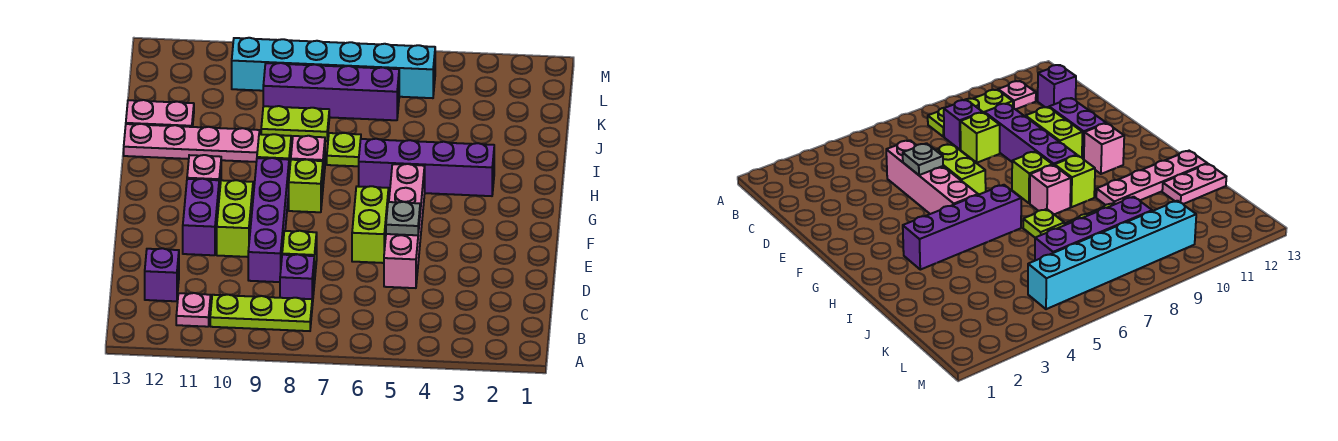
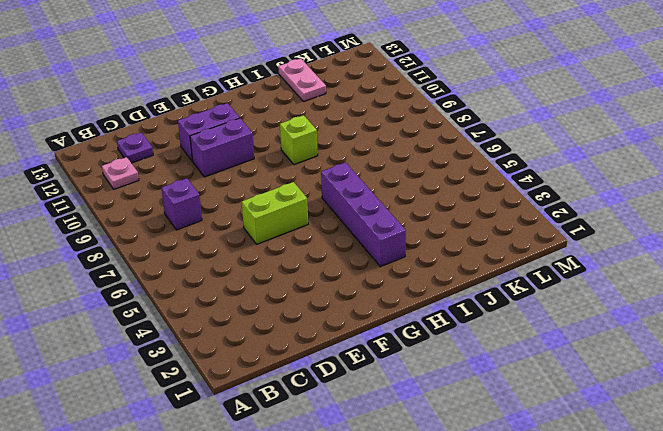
purple 1x1 plate [117,133,153,163] -> purple 1x1 brick [145,248,179,301]
purple 1x2 brick [190,118,254,177] -> lime 1x2 brick [217,180,253,257]
none -> lime 1x3 plate [210,295,312,331]
none -> pink 1x4 brick [384,164,425,288]
none -> lime 1x1 brick [282,231,317,283]

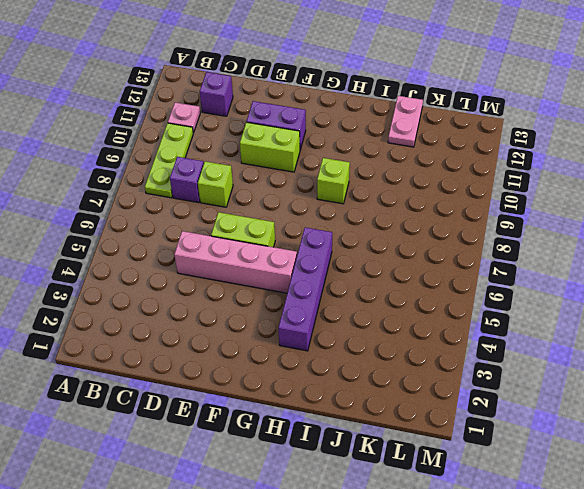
none -> purple 1x4 brick [248,158,289,282]
none -> lime 1x1 brick [289,159,323,212]
none -> pink 1x1 brick [187,155,221,195]

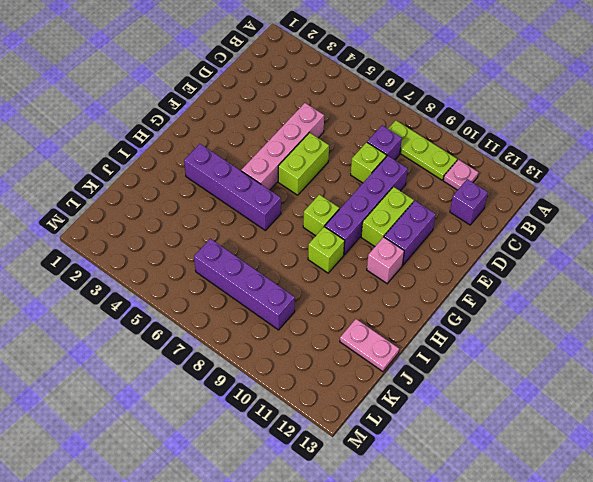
none -> pink 1x1 brick [291,136,325,184]
none -> lime 1x1 plate [327,133,361,166]
none -> pink 1x4 plate [124,124,260,162]

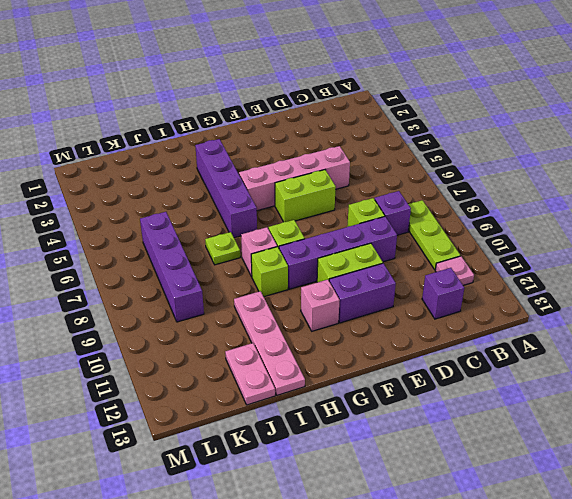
none -> lime 1x2 plate [261,106,329,141]
none -> cyan 1x6 brick [232,38,435,98]
none -> grey 1x1 plate [386,202,420,235]

